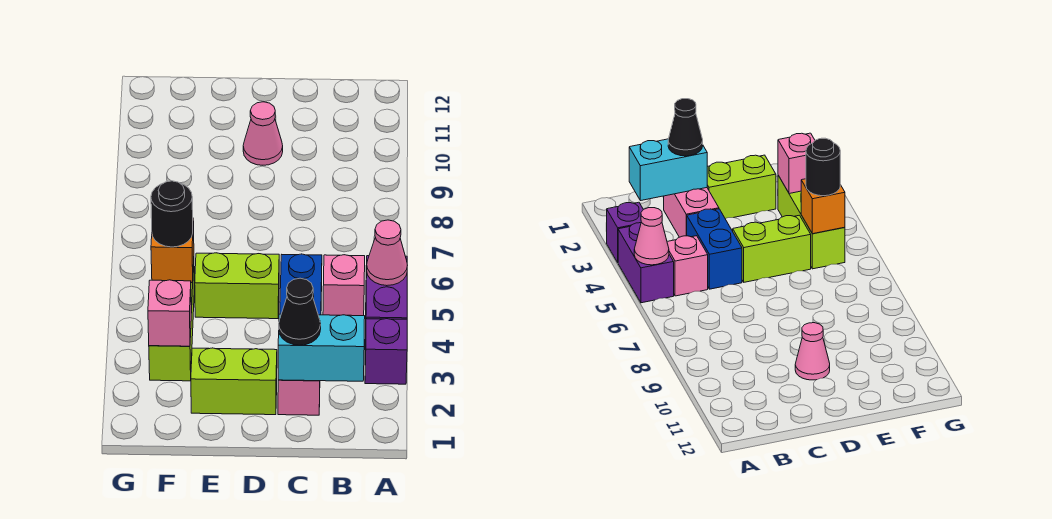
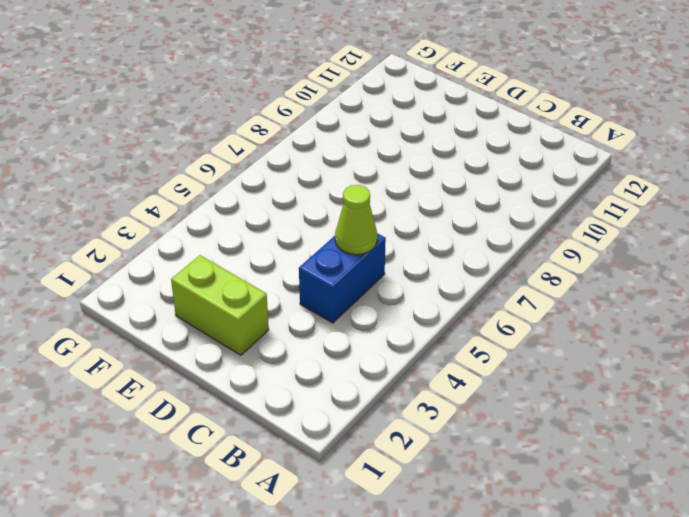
lime 1x1 cone [335,185,377,255] -> none
none -> purple 1x1 brick [365,319,407,384]
none -> purple 1x2 brick [365,256,407,346]
none -> pink 1x1 brick [323,255,365,316]

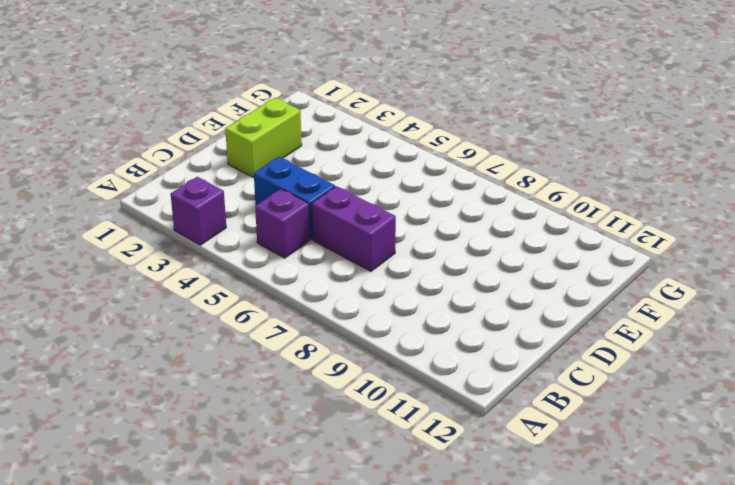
purple 1x1 brick [255,189,310,258] -> pink 1x1 brick [323,255,365,316]
purple 1x2 brick [312,186,396,271] -> purple 1x2 brick moved to [365,256,407,346]
none -> pink 1x2 brick [278,380,320,415]
none -> lime 1x2 brick [195,253,279,319]
none -> pink 1x1 cone [243,102,283,165]

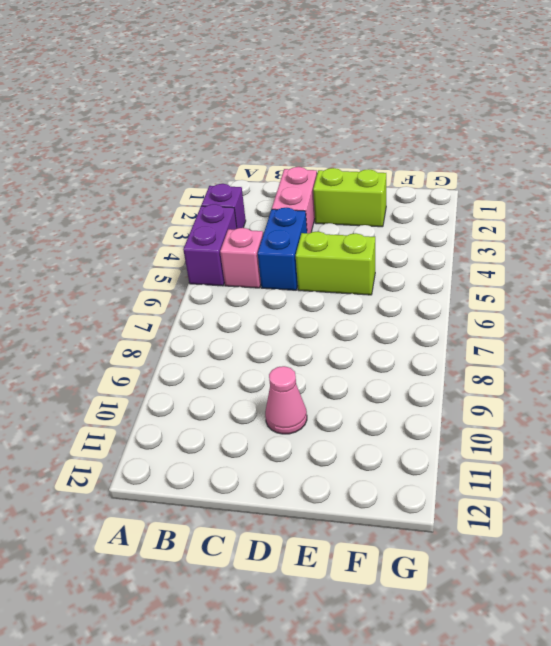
none -> lime 1x3 brick [149,264,194,381]
none -> pink 1x1 cone [367,220,407,286]
none -> cyan 1x2 brick [278,314,365,381]

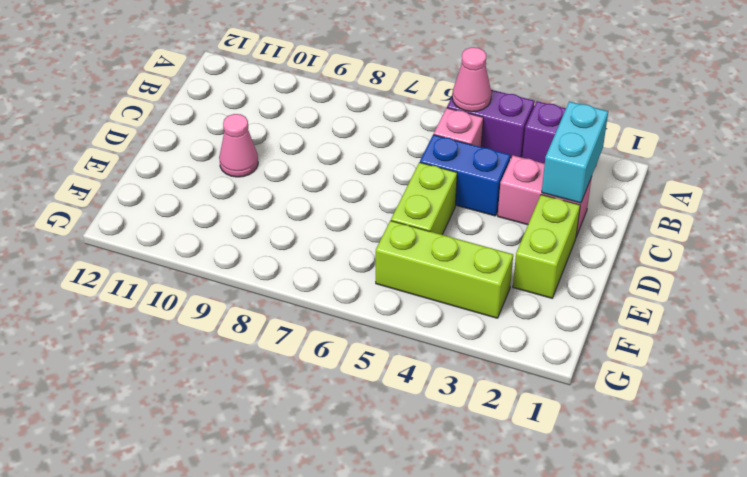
none -> pink 1x1 brick [148,280,191,346]
none -> orange 1x1 brick [151,221,194,283]
none -> black 1x1 cone [279,278,321,345]

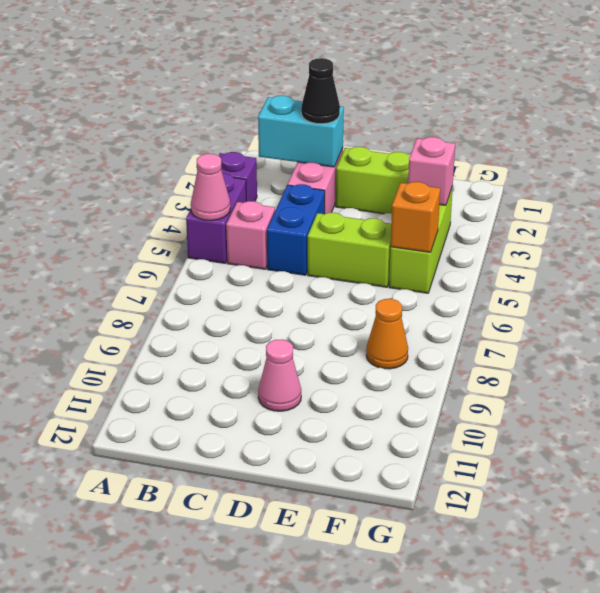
orange 1x1 cone [366,299,408,369] -> none
none -> black 1x1 round brick [151,181,193,247]

